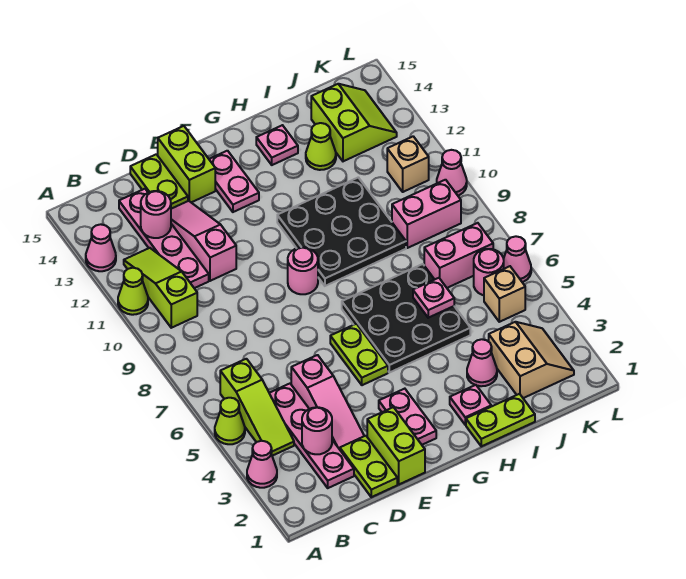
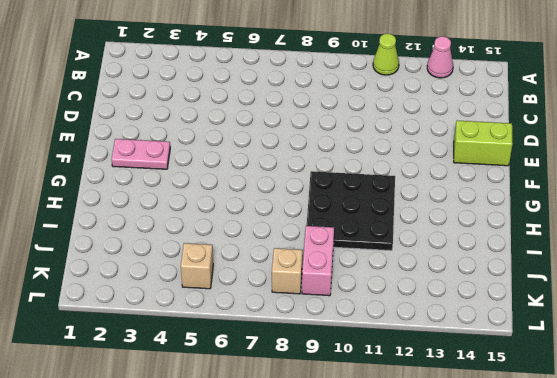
tan 1x1 brick [272,248,303,294] -> tan 1x1 brick moved to [387,136,429,192]
none -> pink 1x1 cone [247,441,277,488]
none -> lime 1x1 cone [215,398,245,444]
none -> lime 1x3 slope [220,359,294,456]
none -> lime 1x3 slope [124,248,197,328]

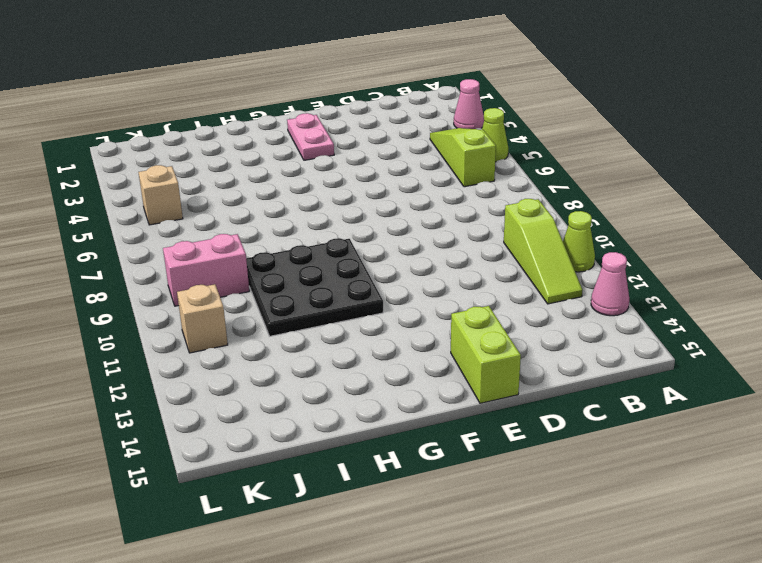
none -> pink 1x4 plate [269,384,354,488]
none -> pink 1x4 plate [119,189,209,288]
none -> lime 1x2 plate [340,436,397,497]
none -> pink 1x3 slope [291,355,364,449]

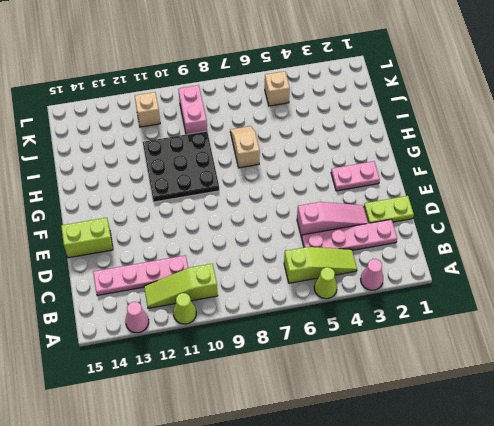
tan 1x2 slope [230,126,260,168] -> black 3x3 plate [342,264,470,373]
none -> pink 1x3 slope [171,201,236,281]
none -> lime 1x2 plate [130,154,188,209]
none -> lime 1x2 brick [367,407,425,484]
none -> lime 1x2 plate [330,324,388,385]

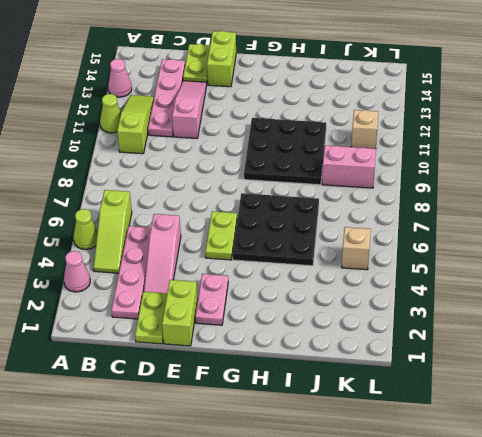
none -> pink 1x1 round brick [288,247,318,294]
none -> pink 1x2 plate [209,151,259,212]
none -> lime 1x2 plate [466,394,535,446]
none -> pink 1x1 plate [450,385,491,425]

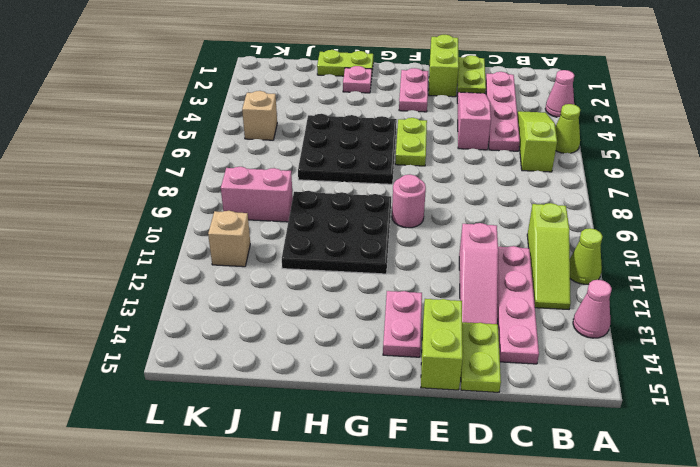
none -> pink 1x1 plate [256,125,298,165]
none -> pink 1x1 cone [467,339,497,386]
none -> lime 1x1 cone [306,123,336,170]
none -> tan 2x2 slope [489,322,574,398]

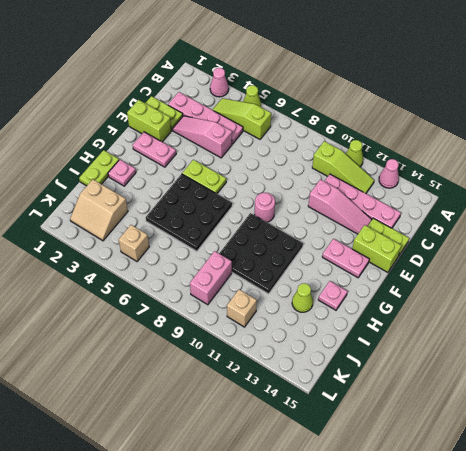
none -> pink 1x1 cone [467,339,497,386]
none -> pink 1x2 brick [424,223,493,288]
none -> lime 2x2 slope [311,84,397,161]
none -> pink 1x1 round brick [474,249,504,295]

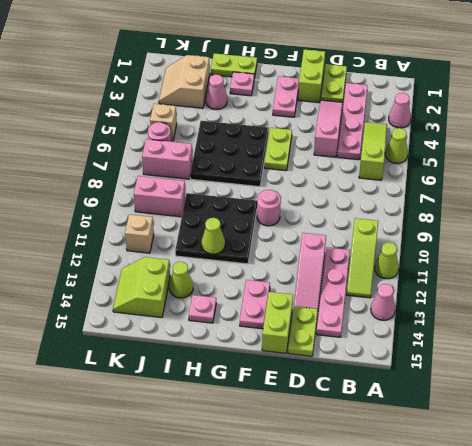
lime 1x1 cone [202,218,225,254] -> none
none -> pink 1x1 cone [504,236,531,282]
none -> pink 1x1 cone [437,150,467,195]
none -> pink 1x1 round brick [302,407,332,454]
none -> pink 1x1 round brick [141,191,171,238]

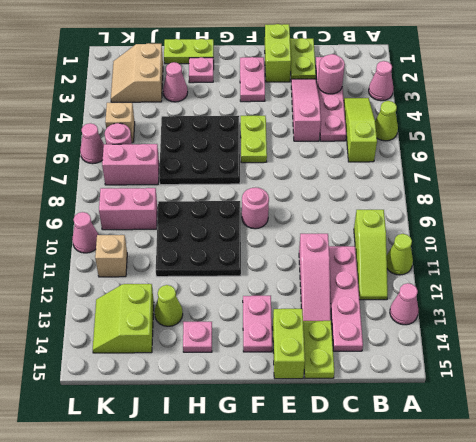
none -> pink 1x1 round brick [141,191,171,238]
none -> pink 1x1 plate [413,278,454,318]

